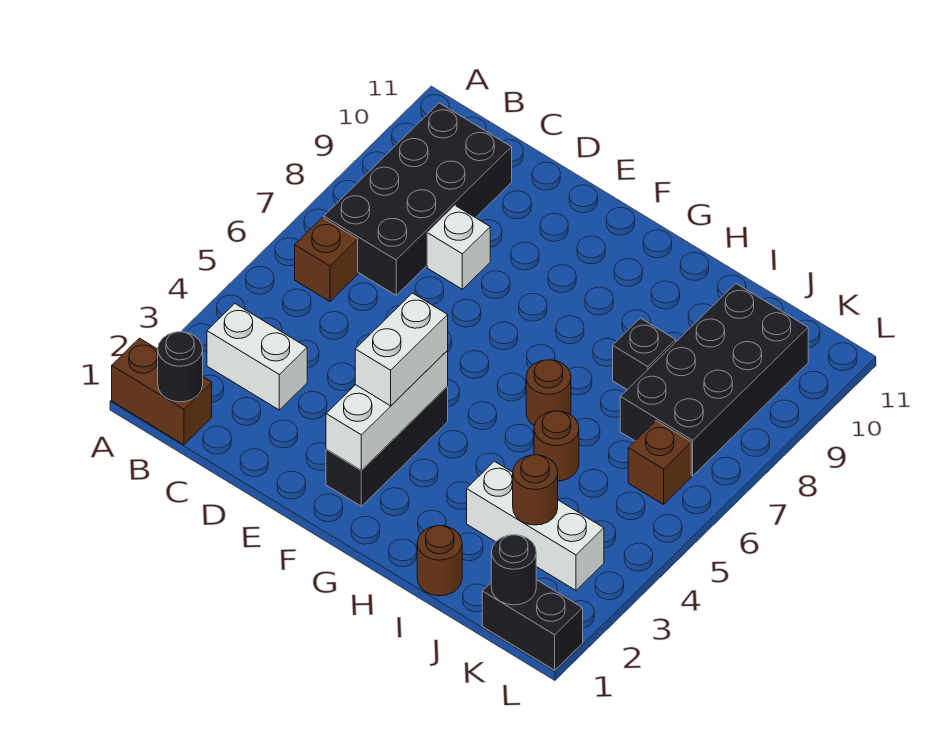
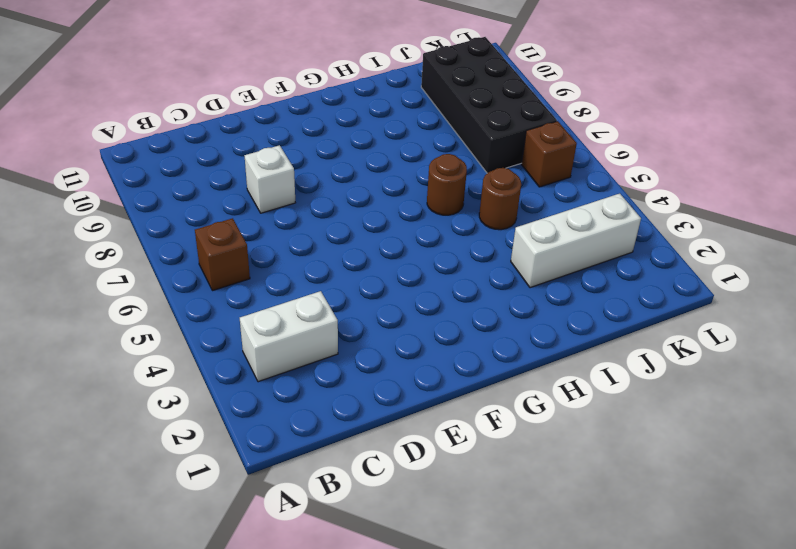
none -> brown 1x2 brick [112,338,212,445]
none -> black 2x4 brick [324,103,512,295]
none -> black 1x3 brick [326,387,448,506]

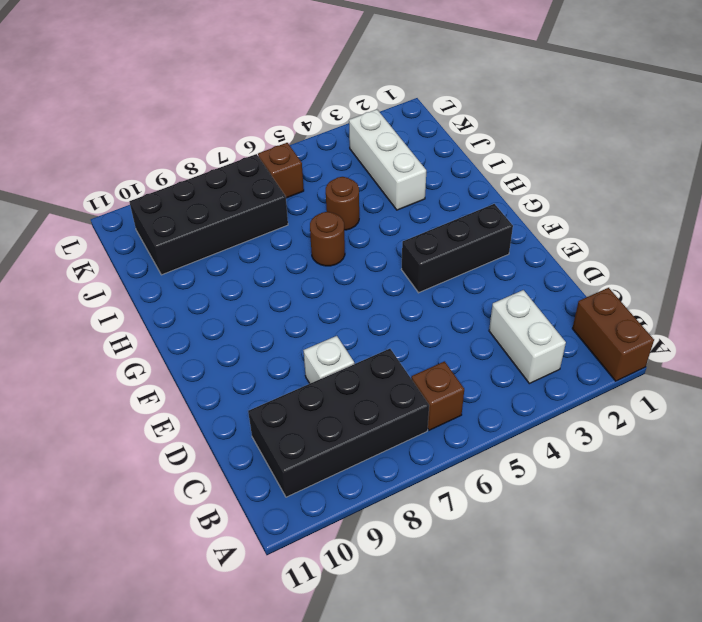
none -> brown 1x1 round brick [417,526,462,596]
none -> black 1x1 brick [613,318,676,390]
none -> black 1x2 brick [482,580,583,670]

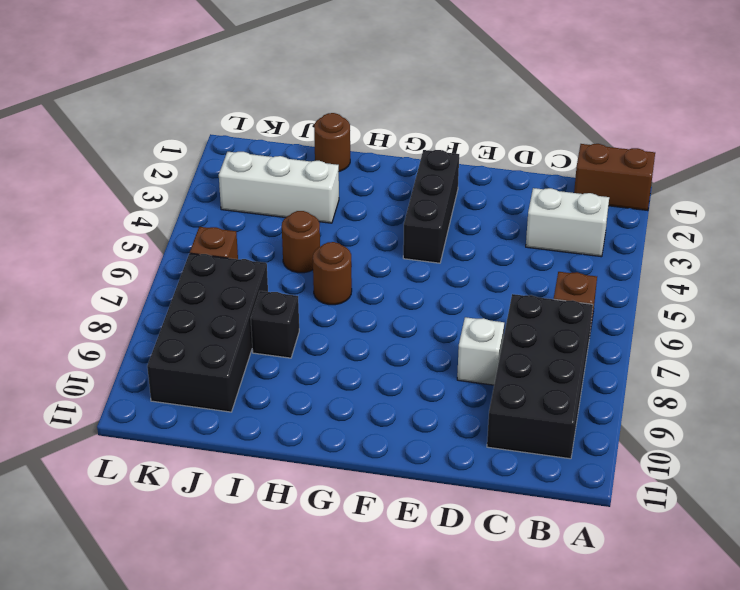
none -> black 1x2 brick [482,580,583,670]
none -> black 1x1 round brick [158,332,203,402]
none -> white 1x3 brick [326,351,448,471]

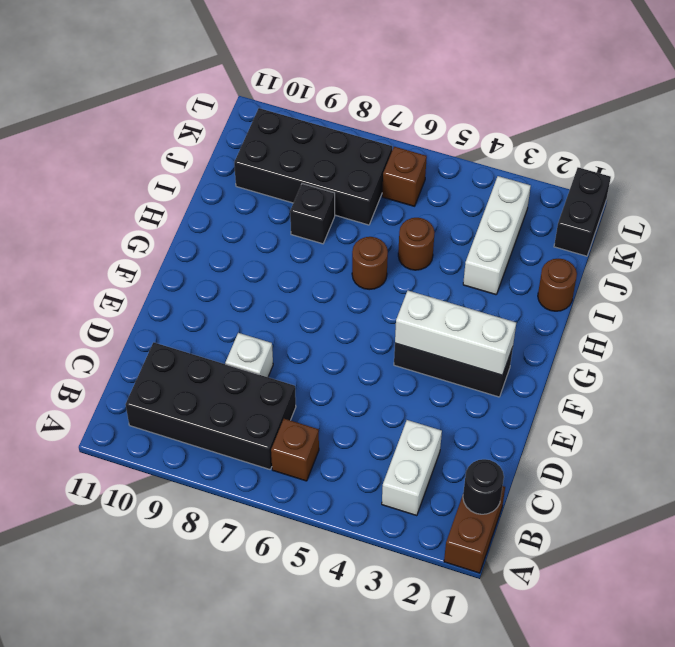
none -> brown 1x1 round brick [513,455,558,525]
none -> black 1x1 round brick [491,535,536,605]
none -> white 1x2 brick [355,293,448,406]

